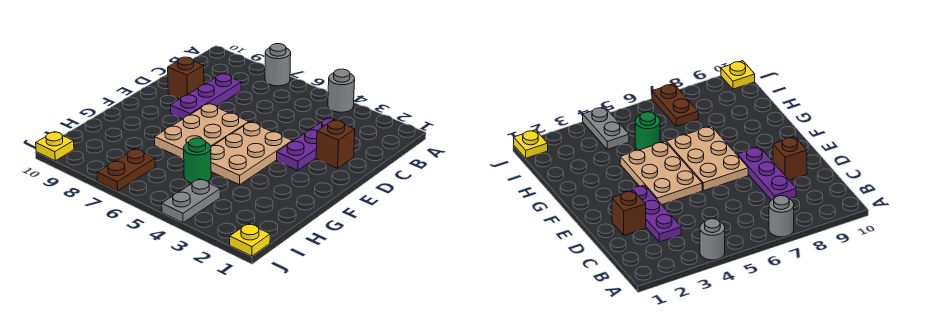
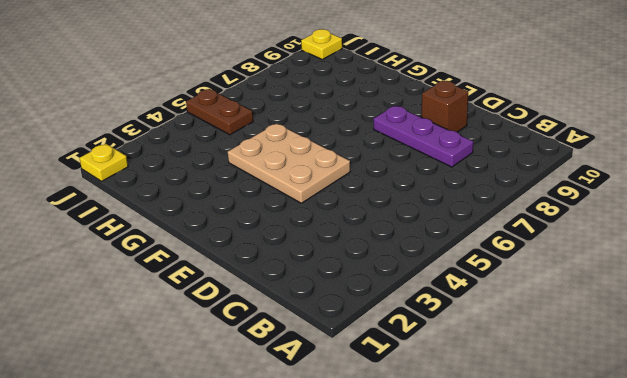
brown 1x2 plate [186,89,253,135] -> brown 1x2 plate moved to [97,149,155,191]
none -> grey 1x1 round brick [328,69,355,112]
none -> grey 1x1 round brick [265,44,291,86]
none -> purple 1x3 plate [277,118,335,170]

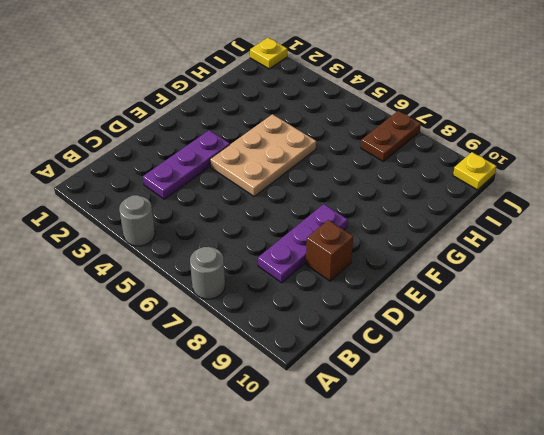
none -> brown 1x1 brick [316,120,355,168]
none -> tan 2x3 plate [155,104,249,159]
none -> green 1x1 round brick [184,138,211,183]

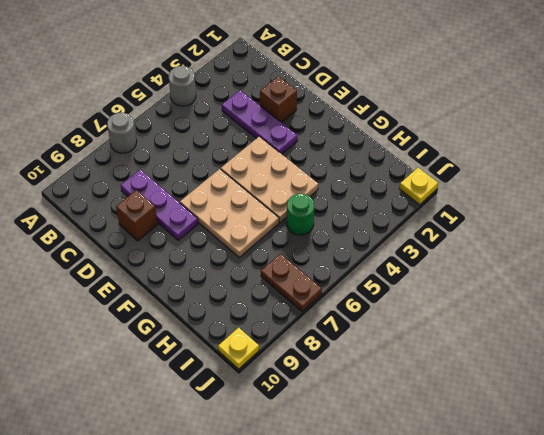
none -> grey 1x2 plate [162,179,220,223]

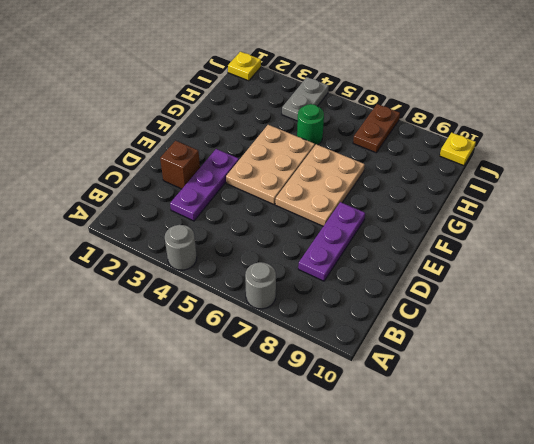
none -> brown 1x1 brick [168,57,204,99]

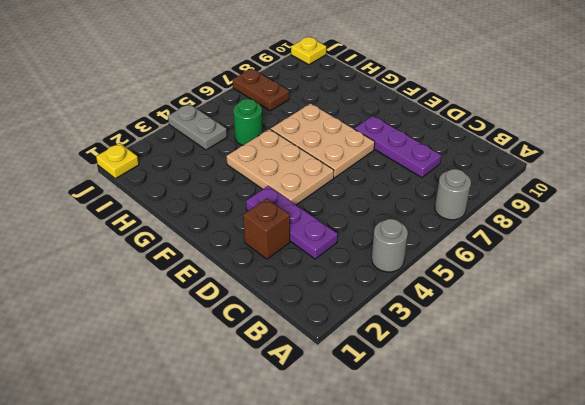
none -> brown 1x1 brick [168,57,204,99]

